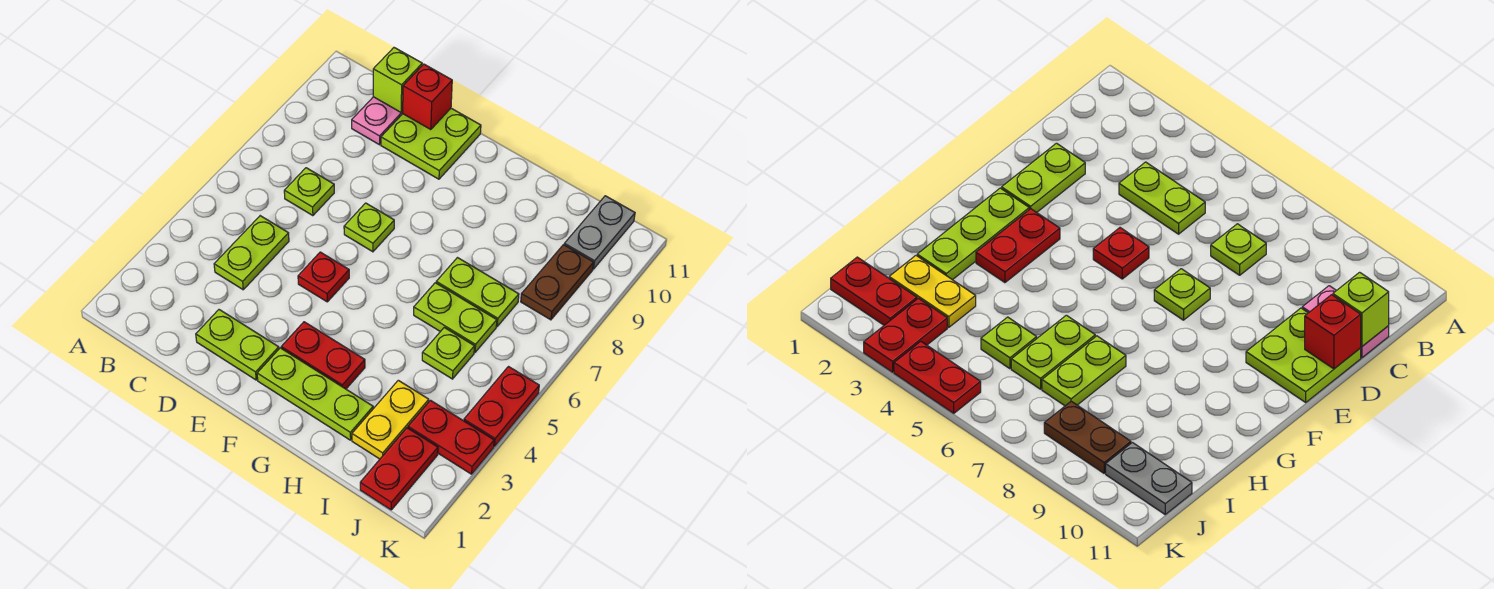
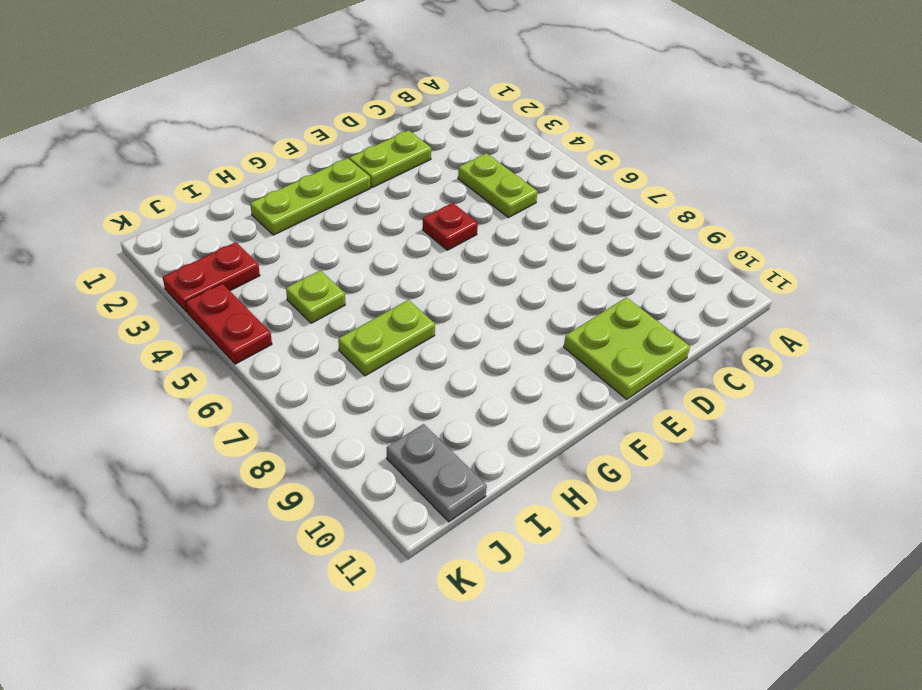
none -> lime 1x1 plate [284,168,334,216]
none -> pink 1x2 plate [352,97,403,145]
none -> lime 1x1 plate [344,203,394,252]

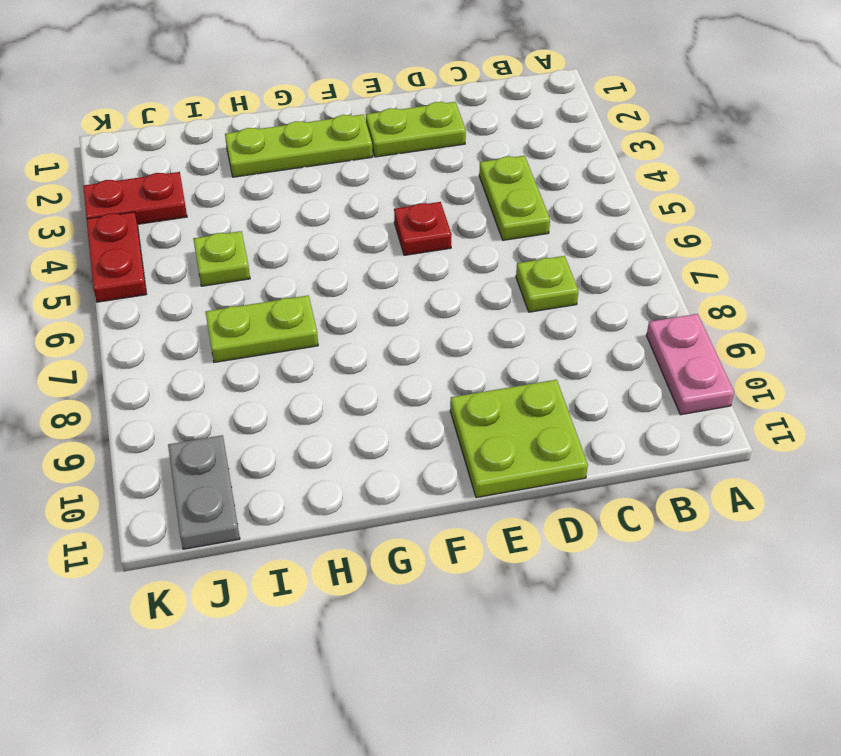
pink 1x2 plate [646,314,734,415] -> pink 1x2 plate moved to [352,97,403,145]
none -> lime 1x1 plate [344,203,394,252]
none -> red 1x2 plate [281,322,365,389]
none -> lime 1x2 plate [414,283,497,352]

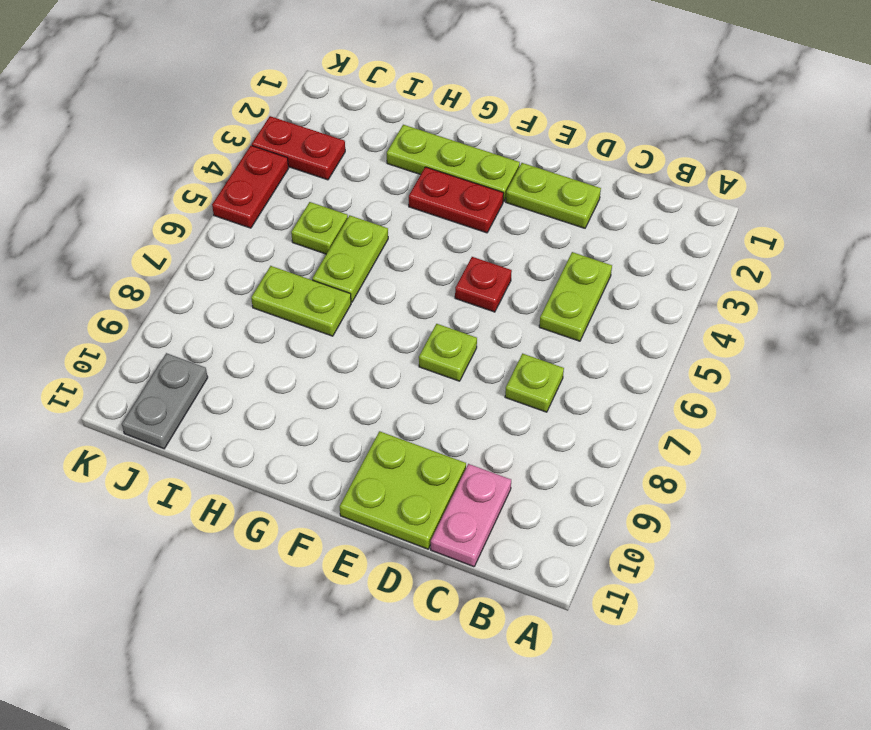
lime 1x2 plate [312,215,388,302] -> lime 1x2 plate turned to [414,283,497,352]
none -> yellow 1x2 plate [352,380,429,459]
none -> red 1x2 plate [360,428,438,510]
none -> brown 1x2 plate [521,245,594,320]

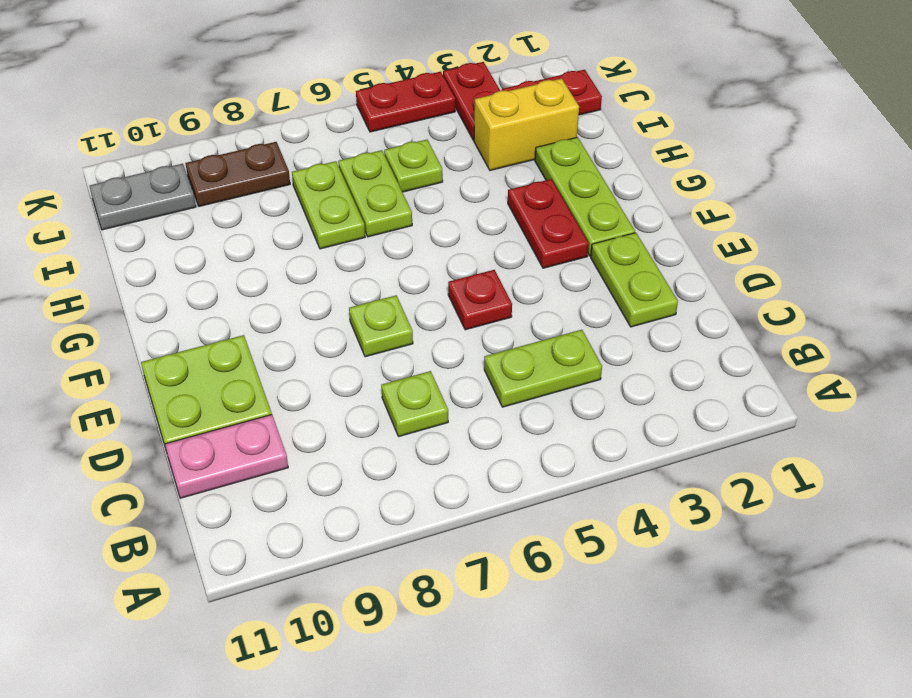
yellow 1x2 brick [474,78,579,171] -> yellow 1x2 plate [352,380,429,459]
none -> lime 1x1 brick [373,48,422,112]
none -> red 1x1 brick [402,64,452,130]

